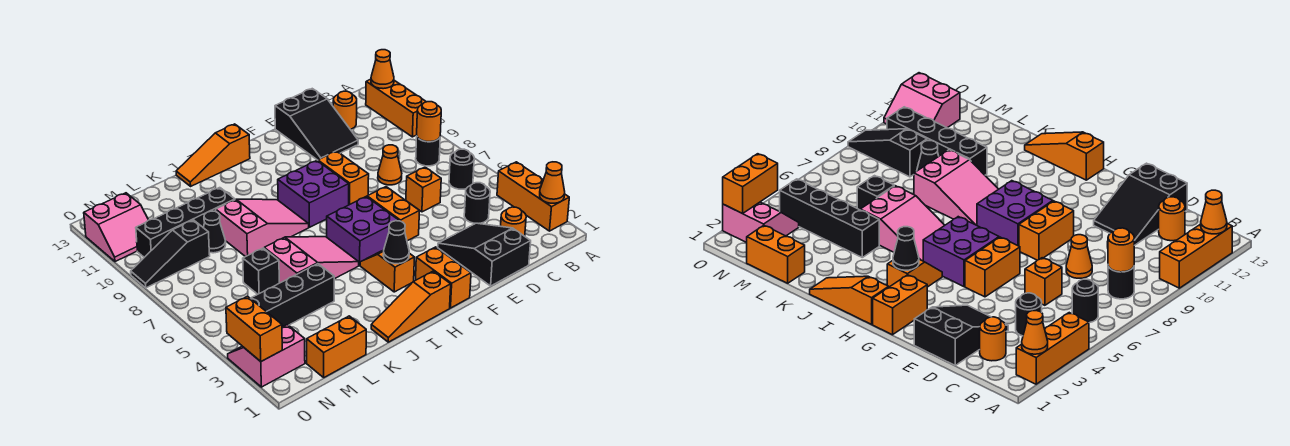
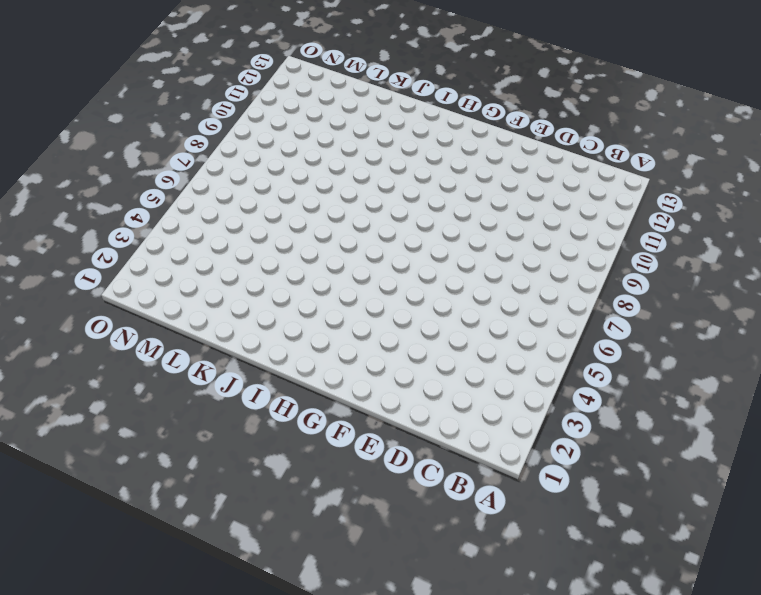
none -> orange 1x3 brick [497,162,569,231]
none -> orange 1x3 brick [366,79,426,137]
none -> black 1x1 round brick [449,149,474,189]
none -> black 1x1 round brick [416,137,440,166]

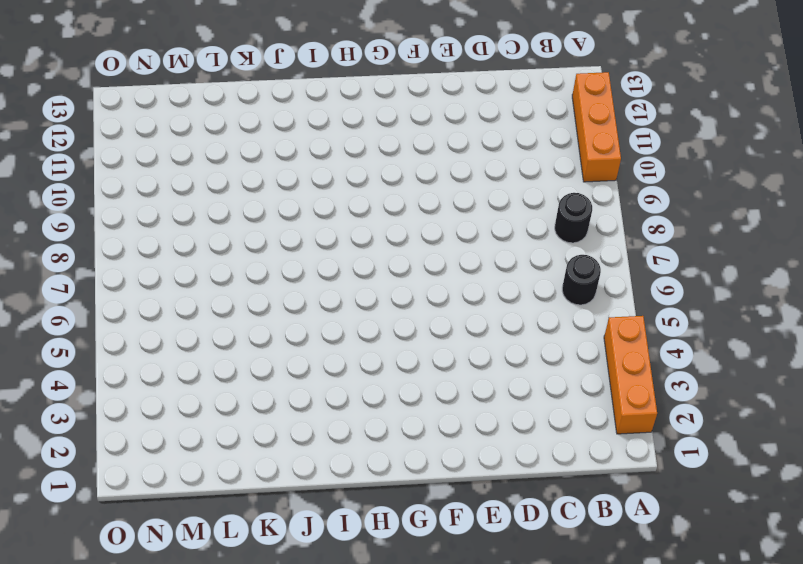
none -> orange 1x1 round brick [501,207,526,236]
none -> black 1x1 round brick [464,183,490,224]
none -> orange 1x1 round brick [333,91,357,129]
none -> black 2x3 slope [438,223,531,286]

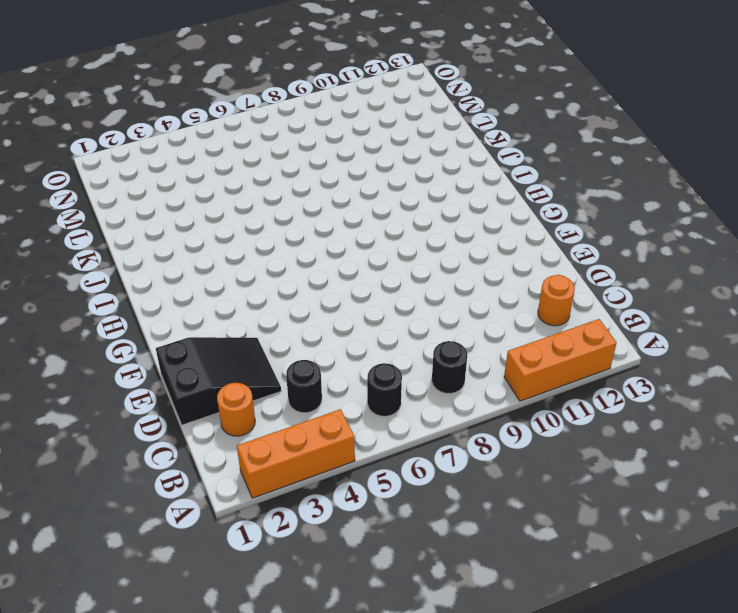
none -> orange 1x1 brick [406,167,441,212]
none -> orange 1x1 cone [378,145,402,185]
none -> black 2x3 slope [275,89,358,160]
none -> orange 1x2 brick [367,187,419,241]

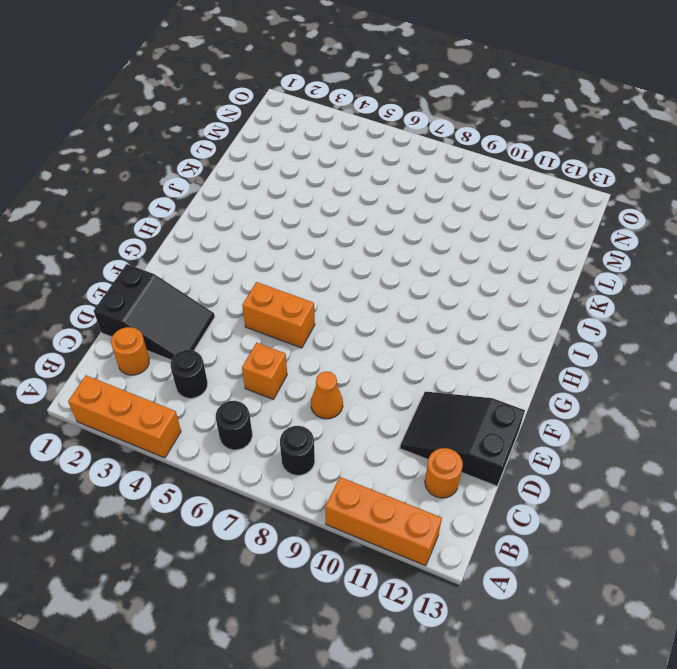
none -> orange 1x2 brick [318,151,369,205]
none -> orange 1x2 brick [416,247,471,308]
none -> purple 2x2 brick [327,197,399,265]
none -> purple 2x2 brick [278,161,349,227]

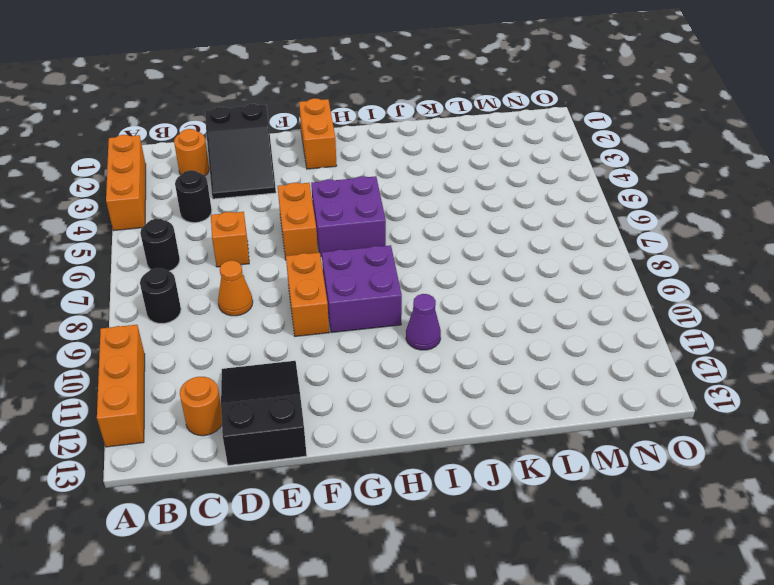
purple 1x1 cone [406,294,441,350] -> none
none -> orange 1x3 slope [371,271,451,342]
none -> orange 1x2 slope [360,250,414,292]
none -> orange 1x3 slope [176,124,250,186]
none -> pink 2x3 slope [264,237,359,283]

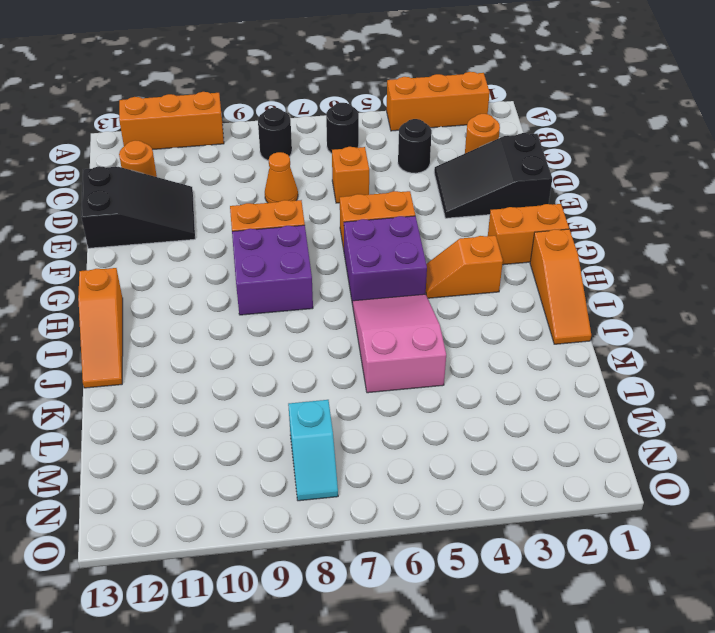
cyan 1x2 slope [288,400,338,501] -> none
none -> pink 2x3 slope [216,199,309,257]
none -> black 1x4 brick [250,264,334,326]
none -> black 1x4 brick [136,188,235,257]
none -> orange 1x2 brick [307,316,366,377]

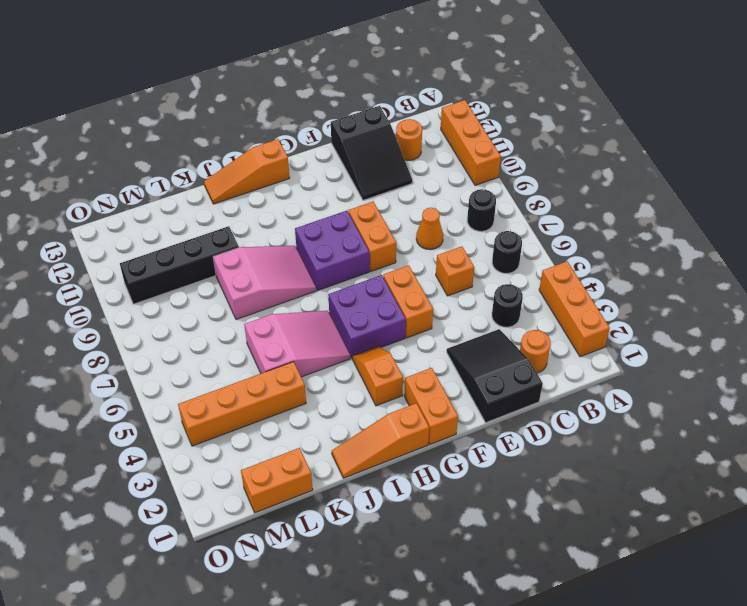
orange 1x4 brick [178,362,306,446] -> black 1x4 brick [250,264,334,326]
none -> black 1x1 brick [243,248,279,294]
none -> black 1x1 cone [203,211,226,253]
none -> black 1x3 slope [131,220,210,288]
none -> pink 2x2 slope [228,325,305,387]

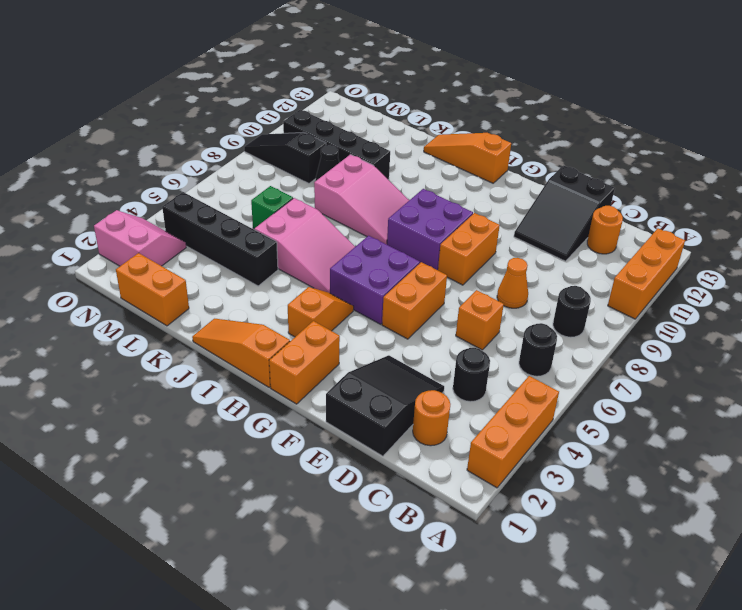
green 1x1 brick [251,186,293,229] -> black 1x1 brick [243,248,279,294]
none -> pink 2x2 slope [84,193,148,262]
none -> orange 1x1 cone [540,162,565,203]
none -> orange 1x1 cone [371,50,394,89]
none -> orange 1x1 round brick [417,102,441,142]

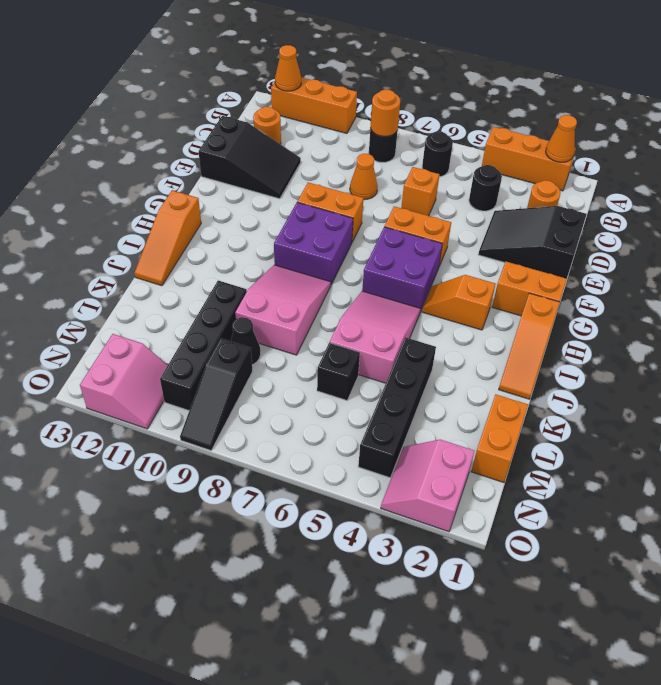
none -> black 1x1 cone [383,221,409,264]
none -> orange 1x2 brick [226,296,282,361]

